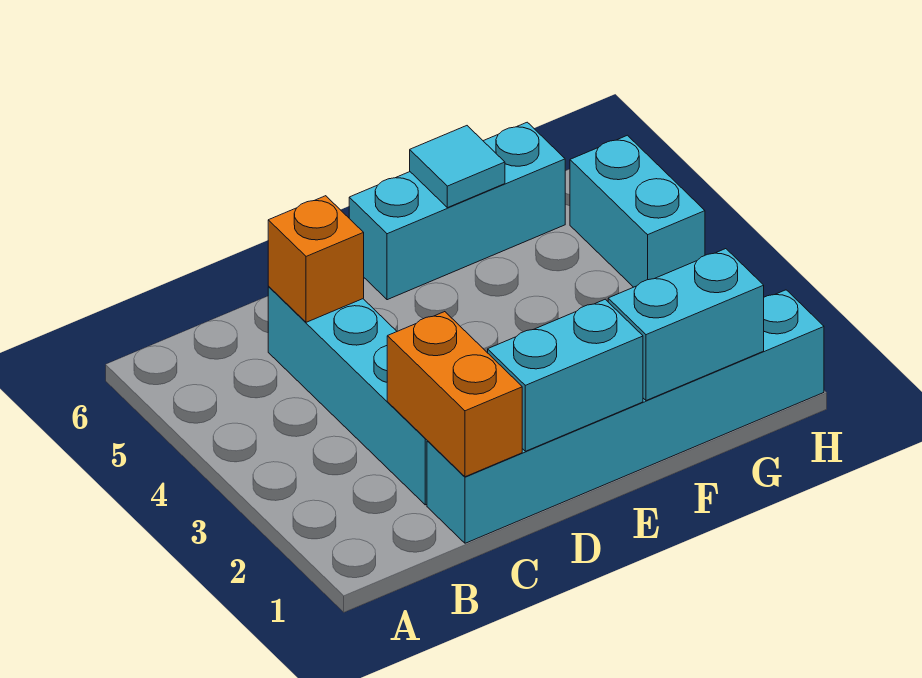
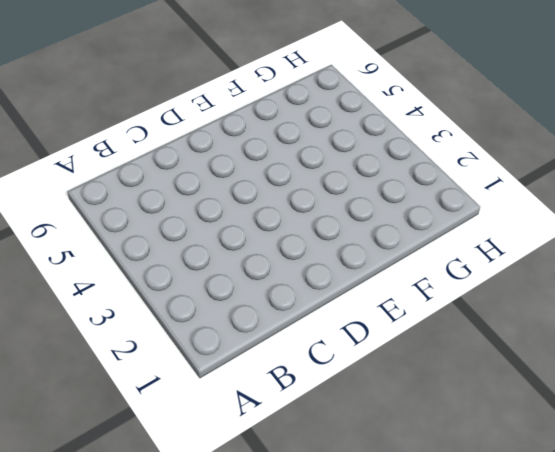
none -> cyan 1x6 brick [427,290,824,543]
none -> cyan 1x4 brick [268,287,427,505]

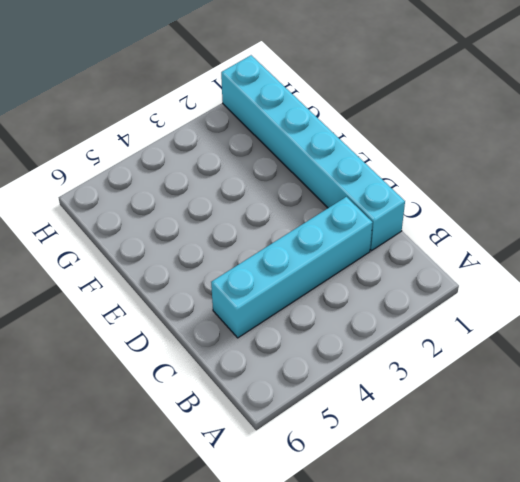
none -> cyan 1x3 brick [349,122,565,300]
none -> cyan 1x2 brick [570,135,705,287]

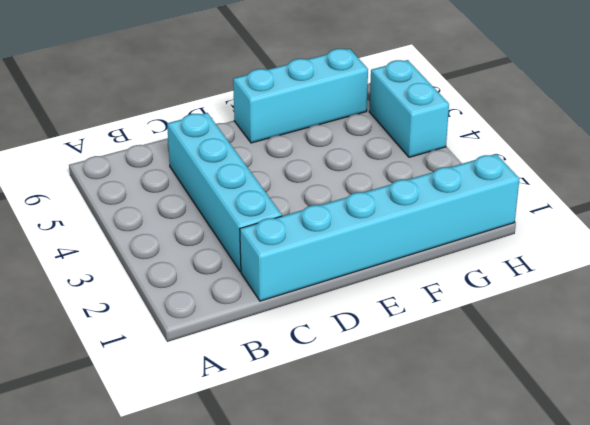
none -> orange 1x2 brick [387,312,522,477]
none -> orange 1x1 brick [268,196,364,322]

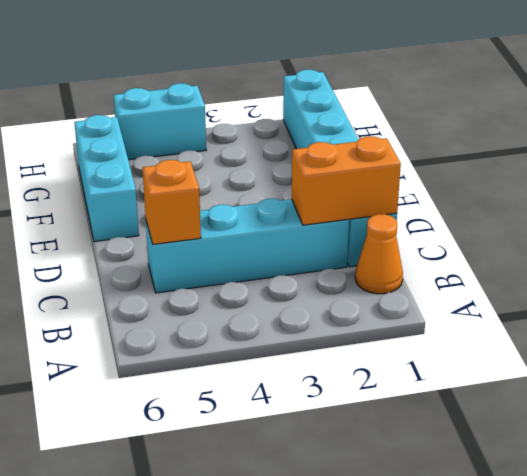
orange 1x1 cone [355,214,403,294] -> none
none -> cyan 1x2 brick [488,299,643,451]
none -> cyan 1x2 brick [608,249,764,401]

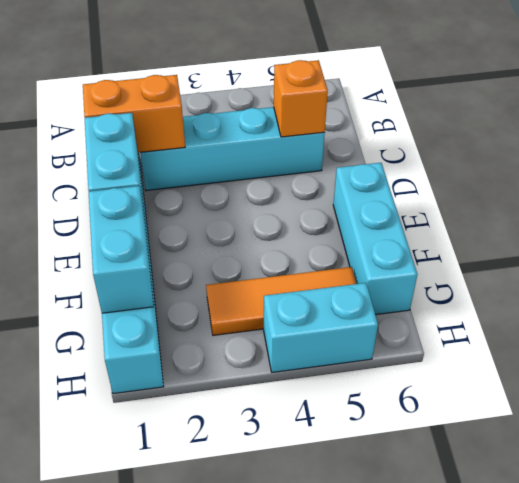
orange 1x3 tile [206,267,356,335] -> none
none -> cyan 1x1 tile [410,126,505,208]

